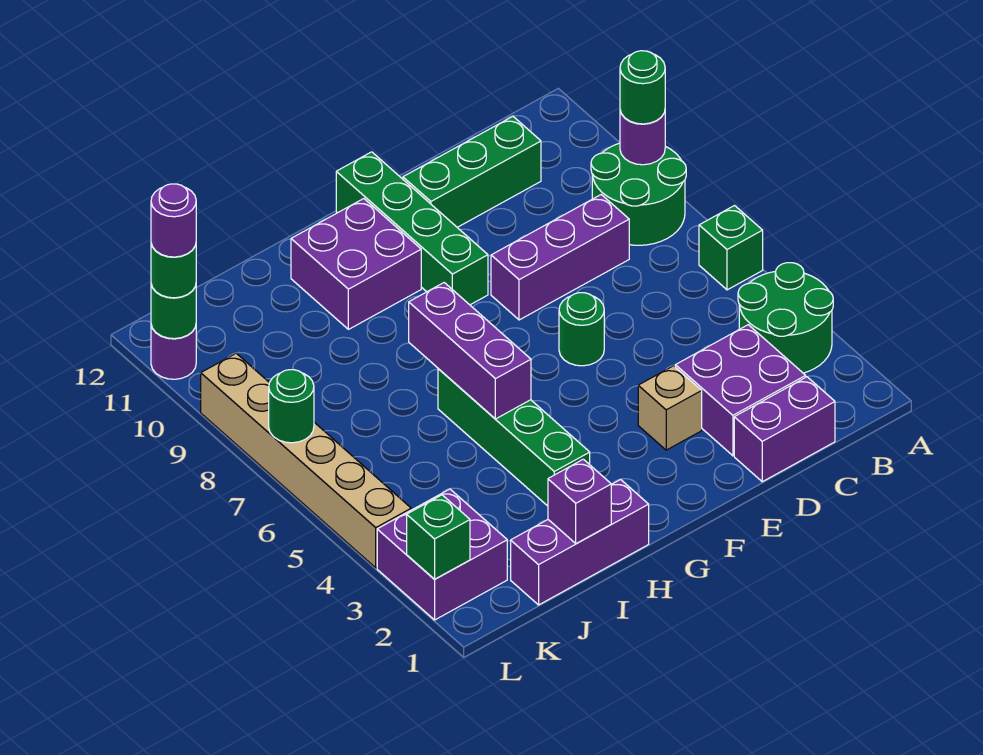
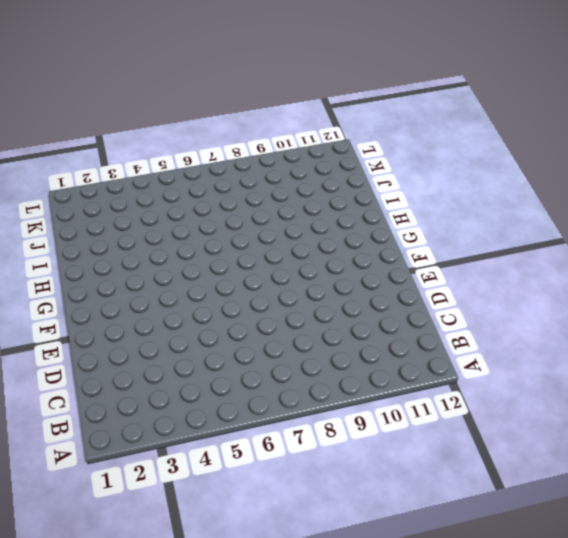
none -> green 2x2 round brick [738,263,833,373]
none -> green 1x1 brick [699,206,763,290]
none -> green 2x2 round brick [591,143,686,245]

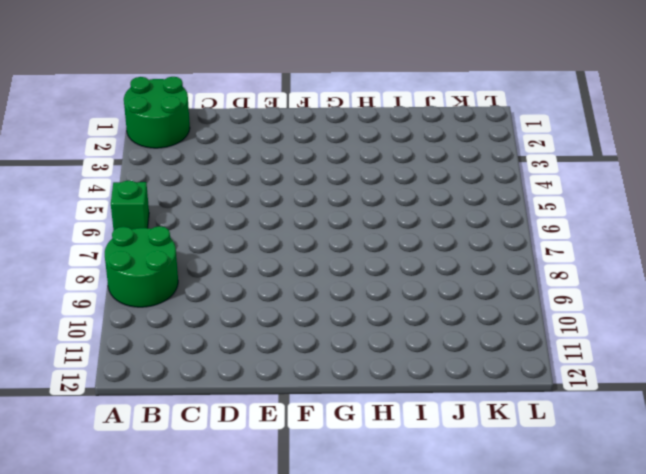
green 2x2 round brick [124,77,190,148] -> green 2x2 round brick moved to [738,263,833,373]
none -> purple 1x2 brick [734,377,835,482]
none -> purple 2x2 brick [675,325,806,456]
none -> purple 1x3 brick [491,195,629,320]

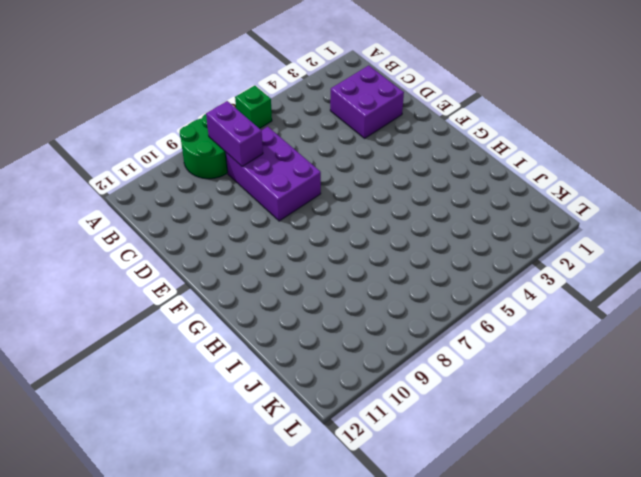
purple 1x2 brick [206,101,263,166] -> purple 1x2 brick moved to [734,377,835,482]
purple 2x3 brick [226,127,321,221] -> purple 1x3 brick [491,195,629,320]
none -> green 2x2 round brick [738,263,833,373]
none -> green 1x3 brick [403,116,541,227]
none -> tan 1x1 brick [638,366,702,450]

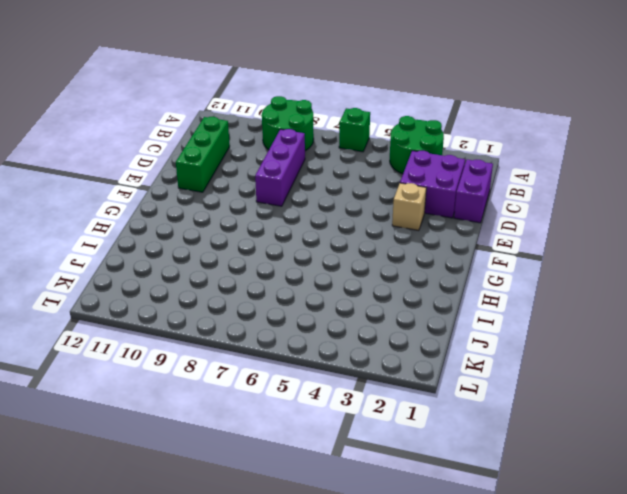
none -> green 1x1 round brick [559,293,604,366]
none -> green 1x4 brick [336,152,488,305]
none -> purple 2x2 brick [291,199,421,329]

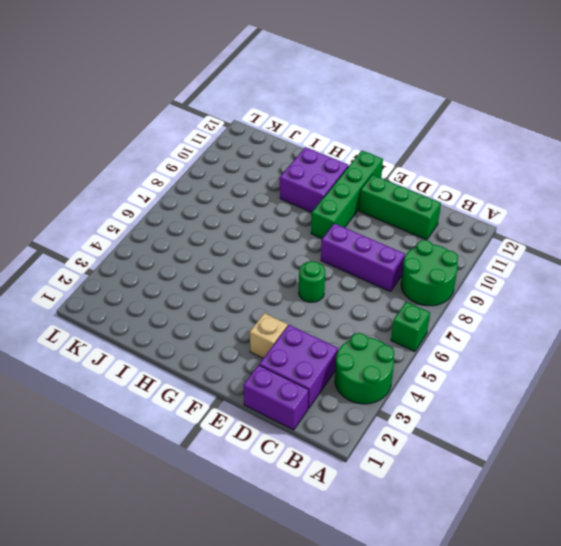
none -> purple 1x3 brick [511,479,649,605]
none -> green 1x4 brick [438,369,590,506]
none -> purple 2x2 brick [377,489,507,620]

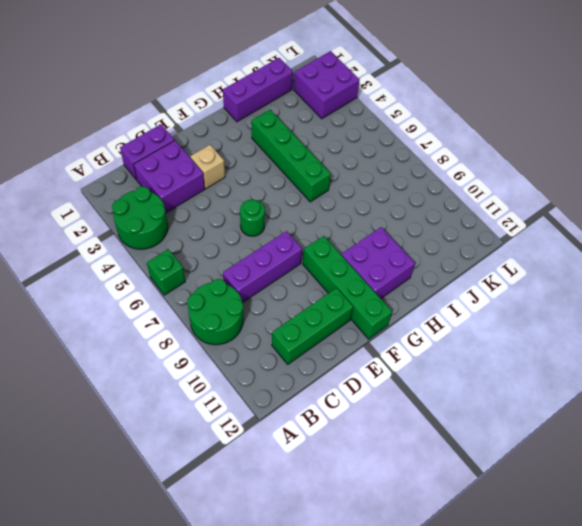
none -> tan 1x6 brick [201,353,411,568]
none -> purple 1x1 round brick [151,325,196,379]
none -> purple 1x1 round brick [620,111,665,165]

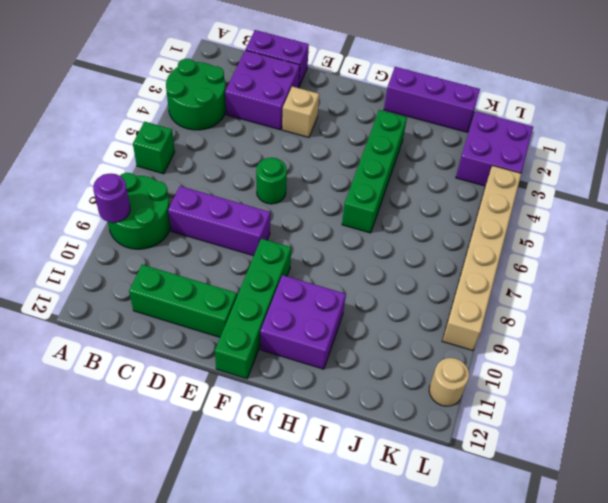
tan 1x1 round brick [429,358,469,406] -> purple 1x1 round brick [151,325,196,379]
none -> purple 1x3 brick [409,283,531,419]
none -> purple 1x1 brick [548,459,611,544]
none -> green 1x1 brick [407,495,470,579]

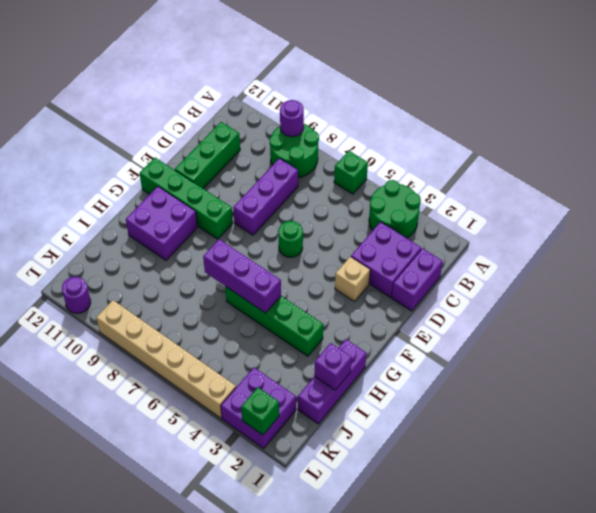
none -> green 1x1 round brick [269,370,314,443]
none -> green 1x1 round brick [151,284,196,339]
none -> green 1x1 round brick [620,51,665,124]

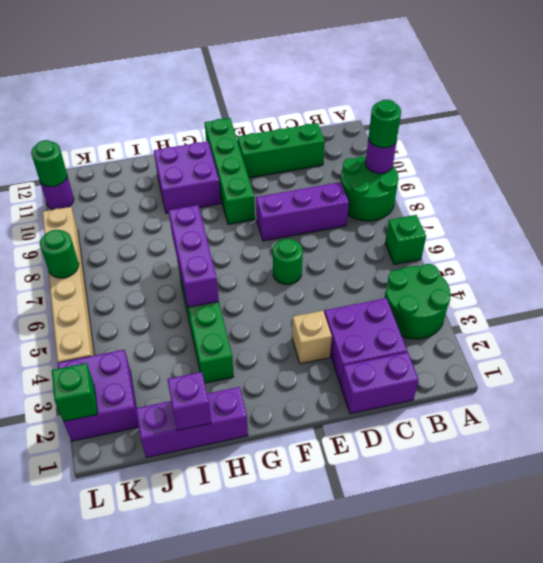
none -> green 1x1 round brick [151,244,196,298]
none -> purple 1x1 round brick [151,184,196,257]

